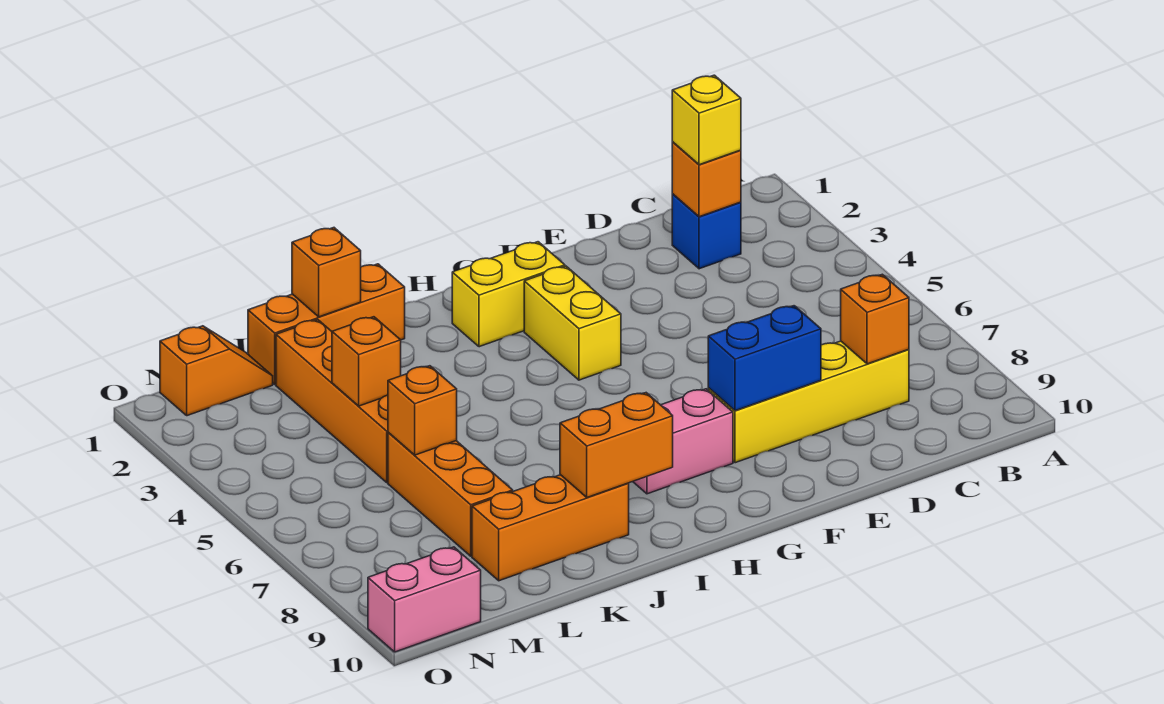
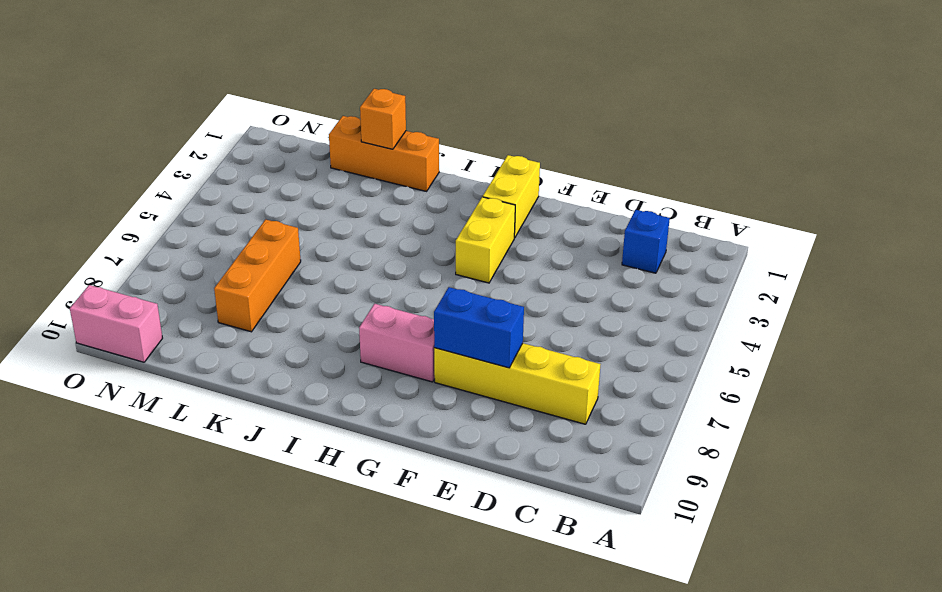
yellow 1x2 brick [483,155,540,238] -> yellow 1x2 brick turned to [452,242,565,347]
none -> orange 1x3 brick [472,475,629,581]
none -> orange 1x4 brick [276,320,388,483]
none -> orange 1x2 slope [160,326,273,416]

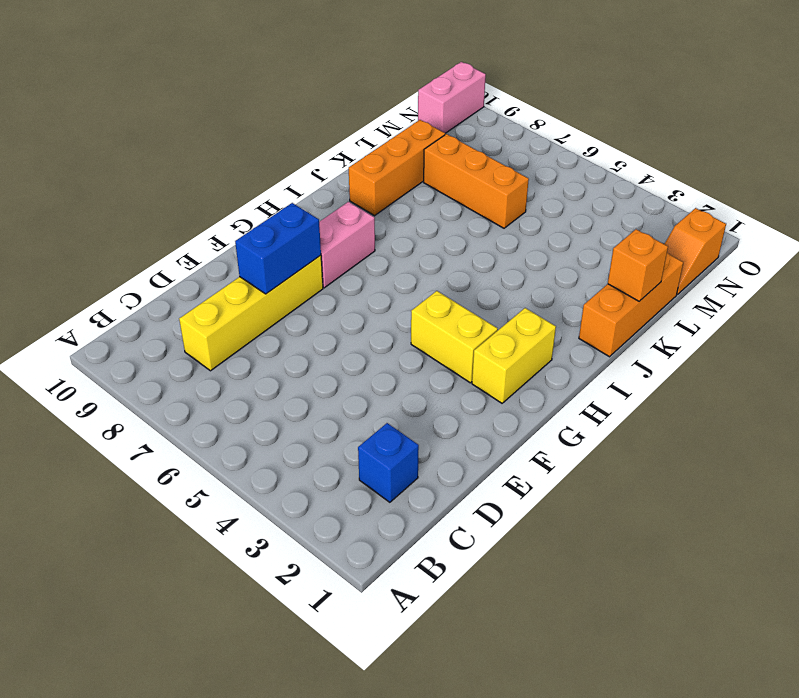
none -> orange 1x4 brick [276,320,388,483]
none -> orange 1x1 brick [672,142,741,217]
none -> orange 1x1 brick [841,274,909,364]

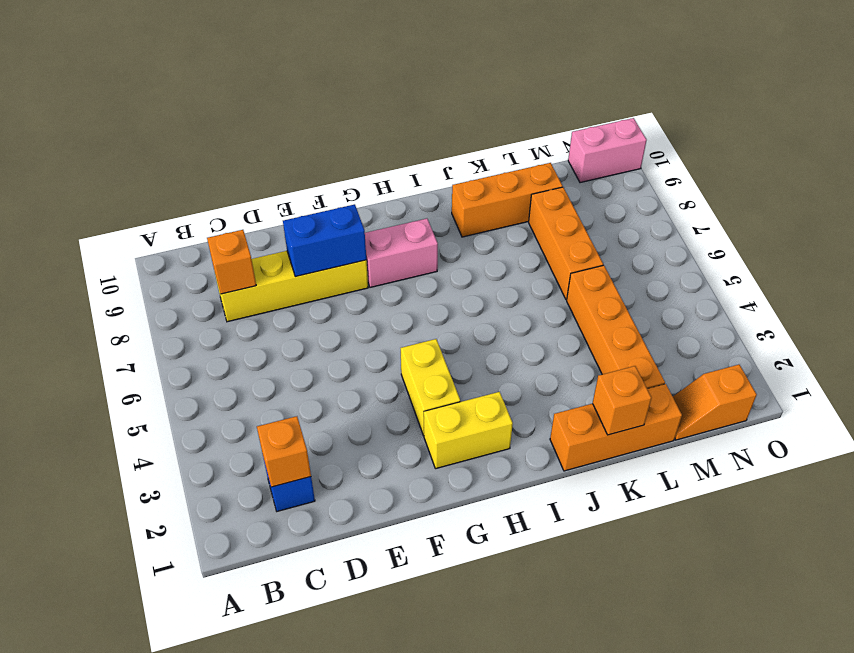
none -> orange 1x2 brick [560,393,673,497]
none -> orange 1x1 brick [332,317,401,406]
none -> orange 1x1 brick [388,366,457,455]

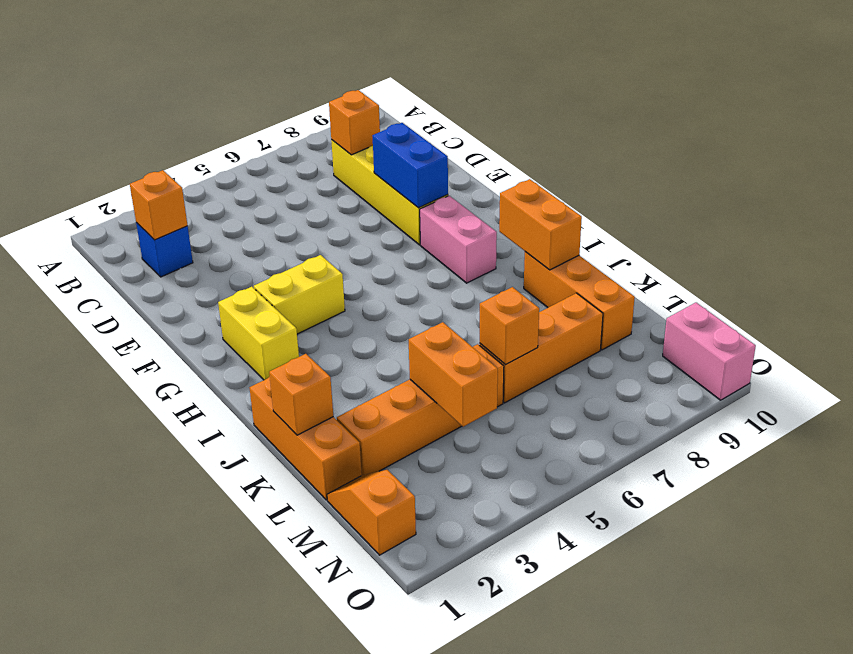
orange 1x2 brick [409,322,498,427] -> orange 1x1 brick [332,317,401,406]
none -> yellow 1x1 brick [672,75,741,165]

